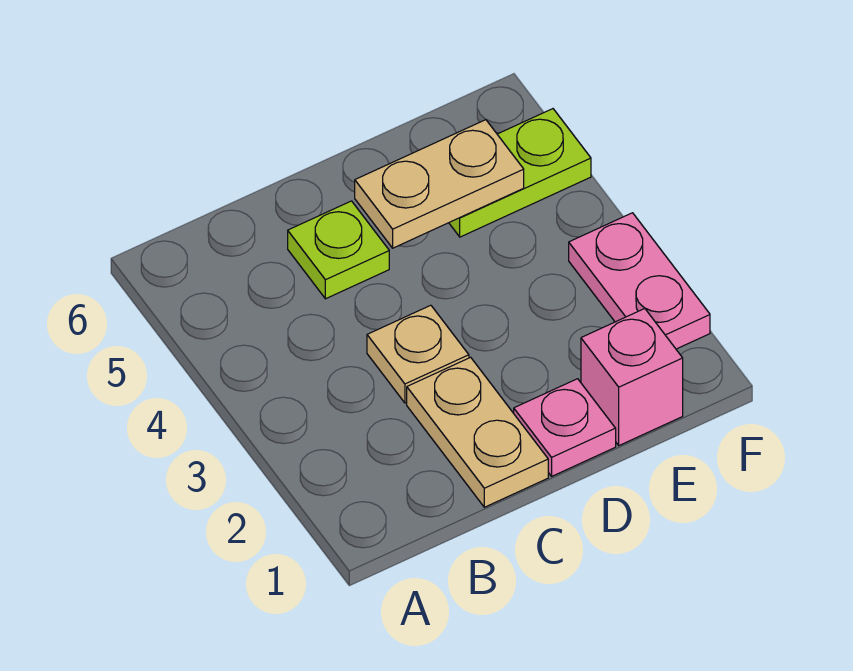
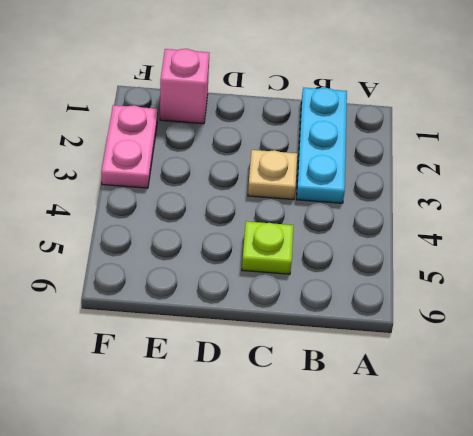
cyan 1x3 plate [297,88,347,203] -> none
none -> tan 1x2 plate [407,357,548,507]
none -> pink 1x1 plate [514,379,616,476]

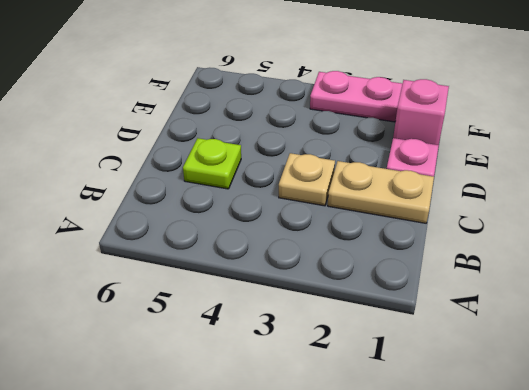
none -> lime 1x2 plate [449,109,591,237]
none -> tan 1x2 plate [355,120,524,248]

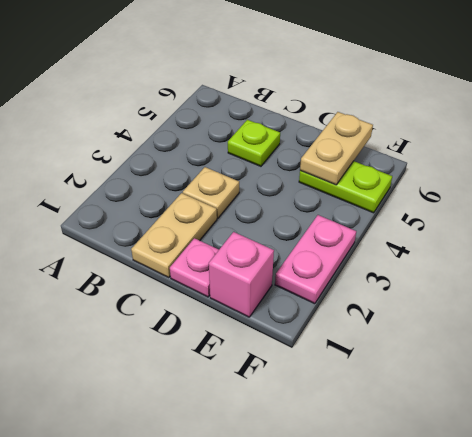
tan 1x2 plate [300,112,373,185] -> tan 1x2 plate turned to [355,120,524,248]

